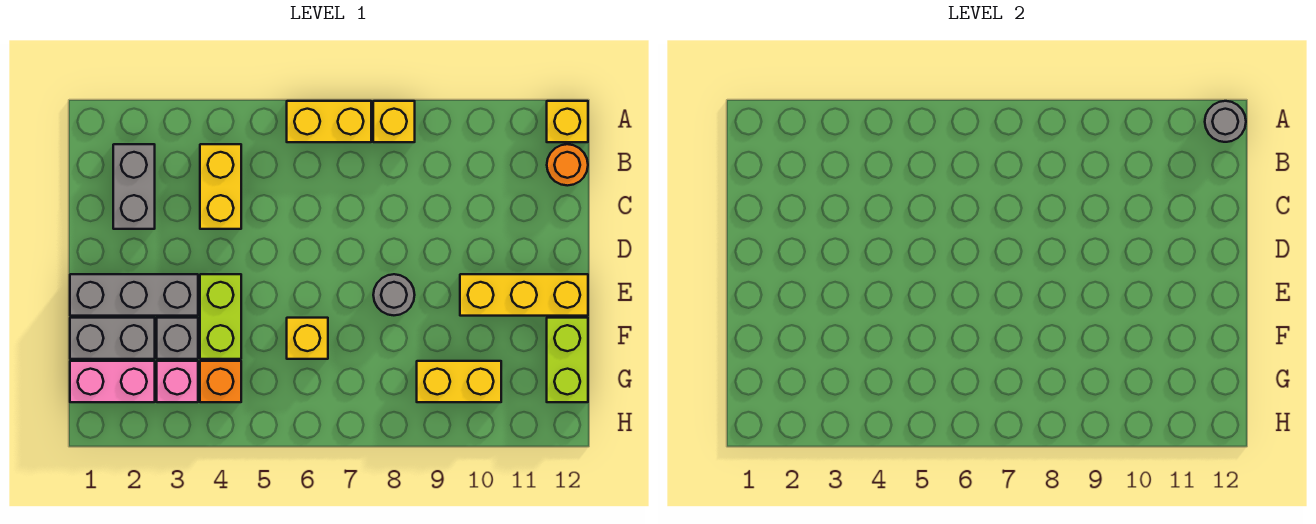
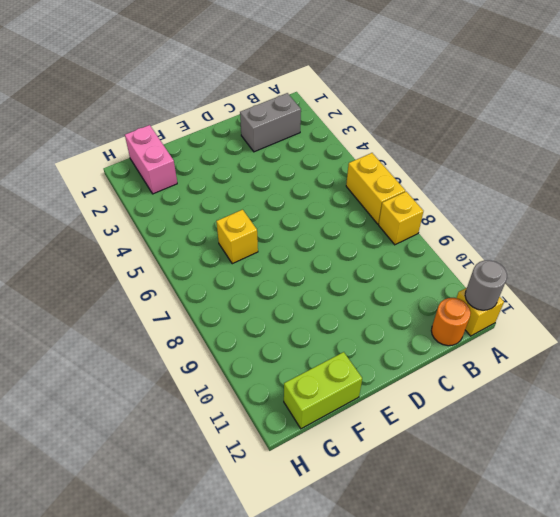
none -> yellow 1x2 brick [200,144,241,229]
none -> grey 1x3 brick [70,274,198,316]
none -> lime 1x2 brick [200,274,241,359]

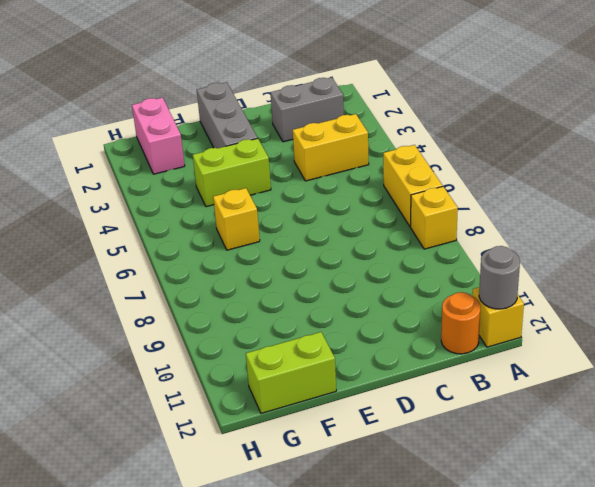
none -> grey 1x1 round brick [373,274,415,315]
none -> yellow 1x3 brick [460,274,588,316]
none -> grey 1x2 brick [70,318,155,359]

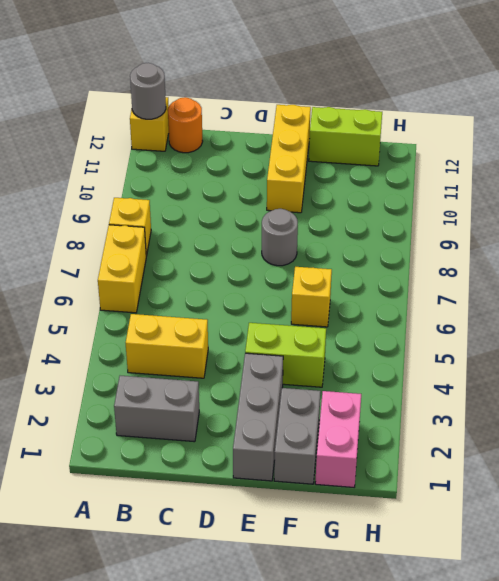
none -> grey 1x1 brick [157,318,198,359]
none -> pink 1x1 brick [157,361,198,402]
none -> orange 1x1 brick [200,361,241,402]

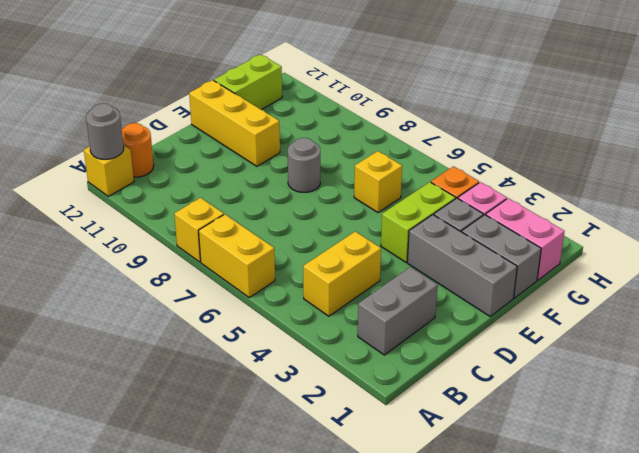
none -> yellow 1x2 brick [417,361,501,402]

